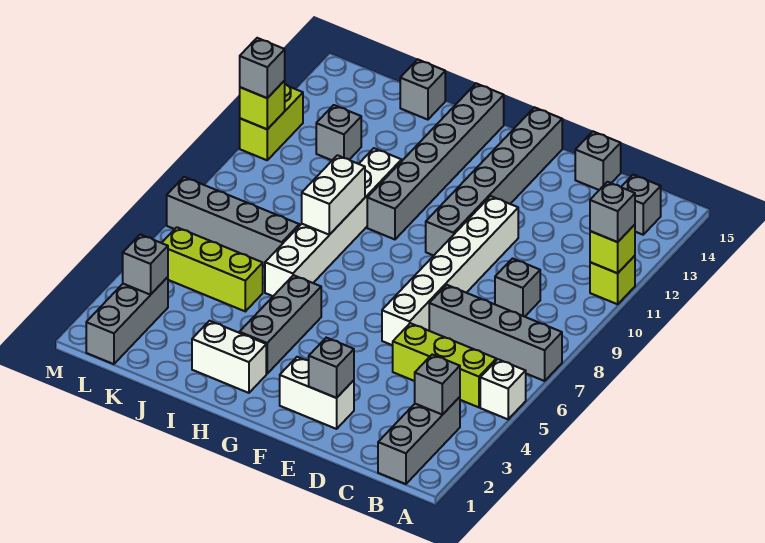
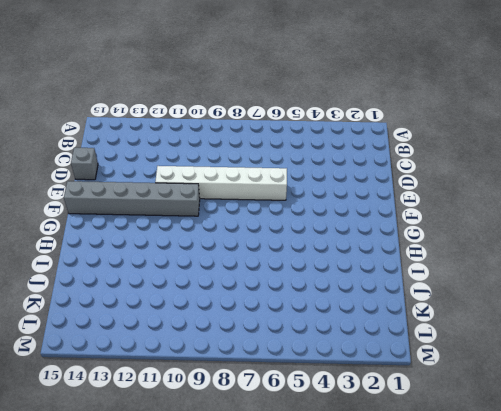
none -> white 1x1 brick [480,359,526,419]
none -> grey 1x4 brick [429,285,562,381]
none -> lime 1x1 brick [590,256,635,304]

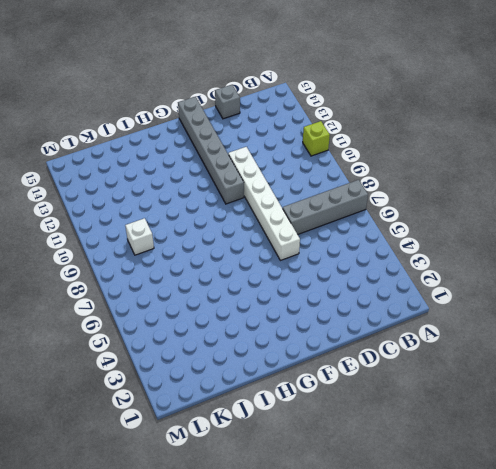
white 1x1 brick [125,218,154,255] -> white 1x1 brick moved to [480,359,526,419]
none -> grey 1x3 brick [378,397,460,484]
none -> lime 1x3 brick [393,323,496,407]
none -> grey 1x1 brick [621,175,661,235]

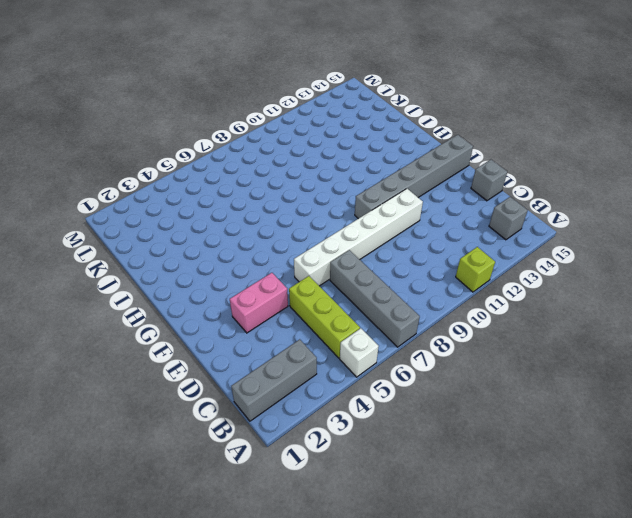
pink 1x2 brick [230,273,288,333] -> none
none -> grey 1x1 brick [495,259,540,317]
none -> white 1x2 brick [280,357,354,429]
none -> white 1x2 brick [192,321,266,393]

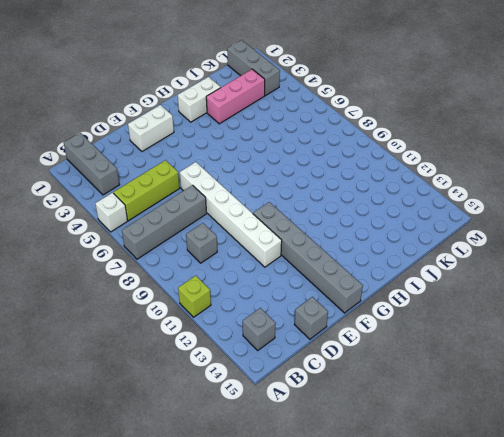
pink 1x3 brick [206,69,265,124] -> none
none -> grey 1x3 brick [239,275,321,374]
none -> grey 1x6 brick [367,83,504,239]
none -> white 1x6 brick [265,148,402,296]

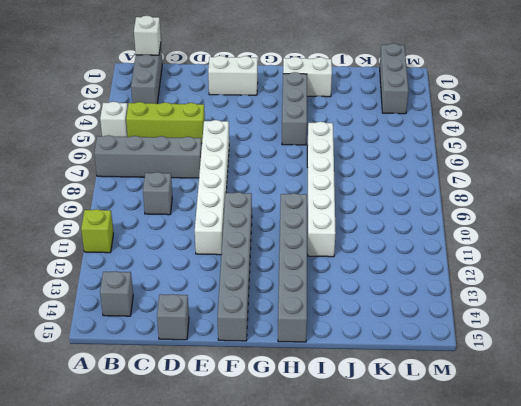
white 1x1 brick [134,16,161,55] -> none
none -> lime 1x3 brick [162,227,263,311]
none -> grey 1x4 brick [167,177,299,266]
none -> grey 1x1 brick [400,59,445,120]

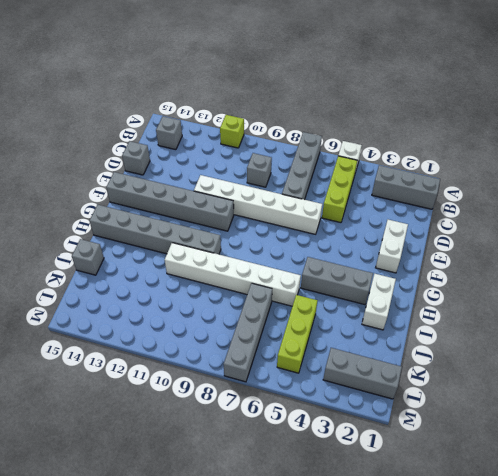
none -> grey 1x1 brick [316,105,361,160]
none -> lime 1x2 brick [240,84,303,160]
none -> lime 1x1 brick [590,225,635,273]

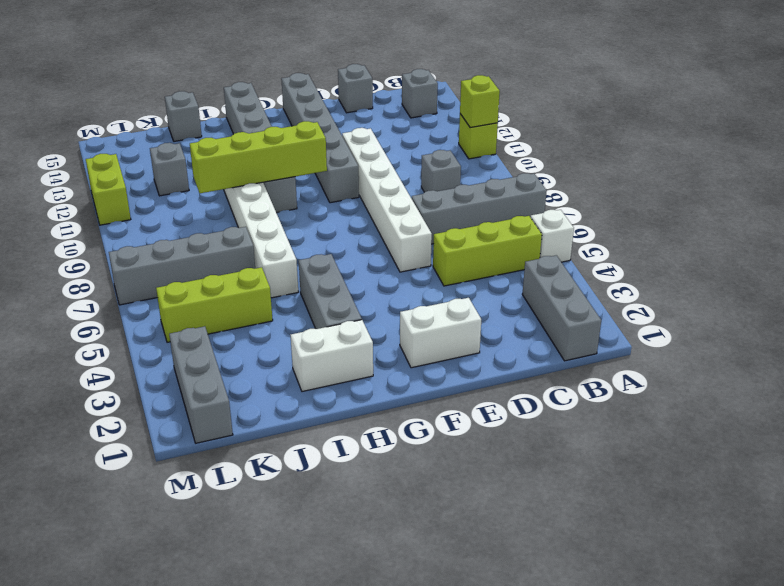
lime 1x4 brick [190,121,327,193] -> none
none -> grey 1x1 brick [415,354,460,415]
none -> grey 1x1 brick [309,338,354,398]
none -> white 1x2 brick [302,155,365,235]

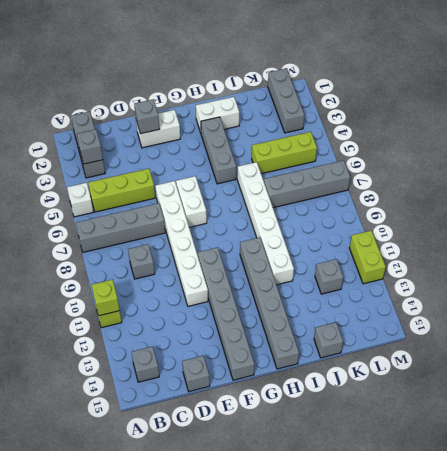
white 1x2 brick [176,176,207,227] -> white 1x2 brick moved to [302,155,365,235]
none -> grey 1x1 brick [123,234,168,295]
none -> lime 1x1 brick [240,81,285,129]
none -> grey 1x1 brick [590,182,635,242]

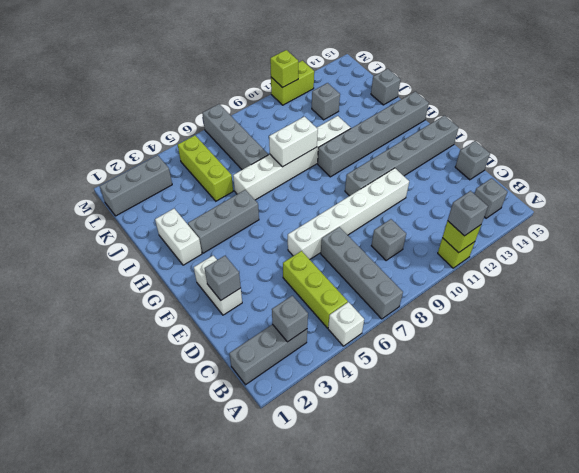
none -> grey 1x1 brick [123,234,168,295]
none -> grey 1x1 brick [240,38,285,98]

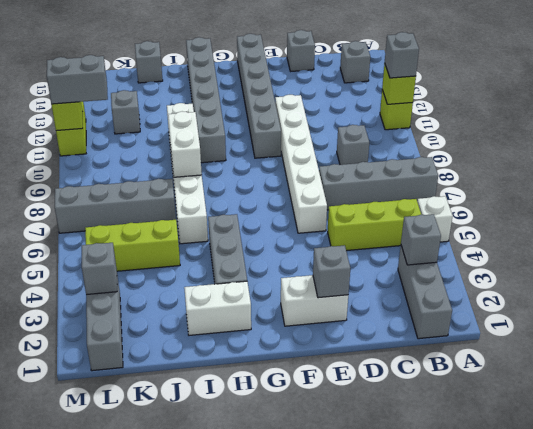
grey 1x2 brick [47,55,108,104] -> grey 1x1 brick [240,38,285,98]

